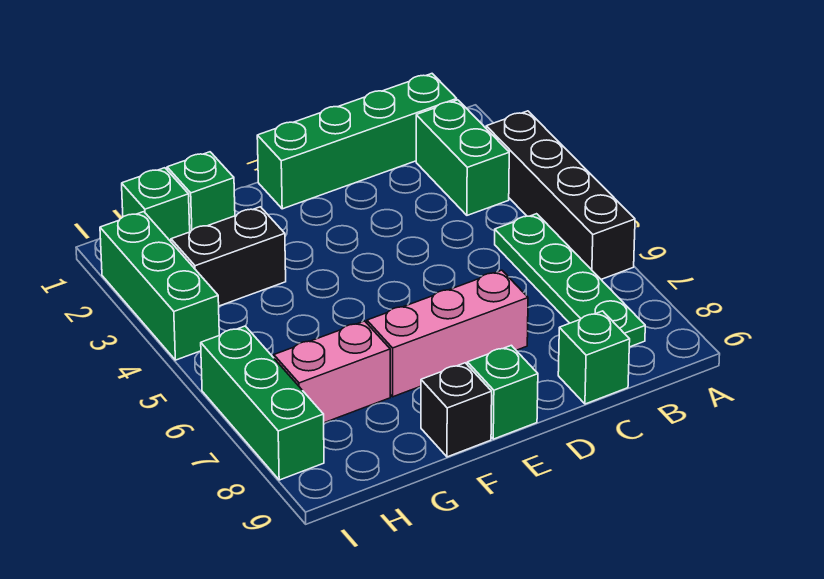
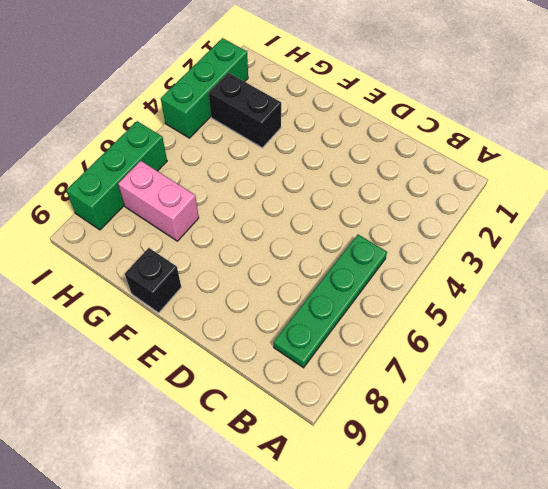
none -> black 1x4 brick [486,111,635,279]
none -> green 1x4 brick [257,74,457,209]
none -> green 1x2 brick [416,100,509,215]

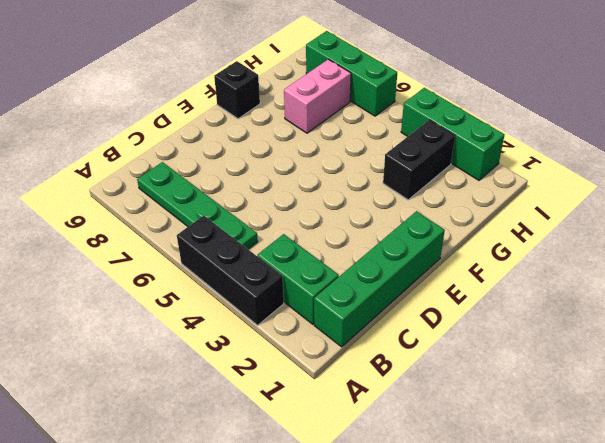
black 1x3 brick [177,215,284,325] -> black 1x4 brick [486,111,635,279]
none -> green 1x1 brick [558,311,630,404]
none -> pink 1x3 brick [367,270,528,397]
none -> green 1x1 brick [467,345,538,439]

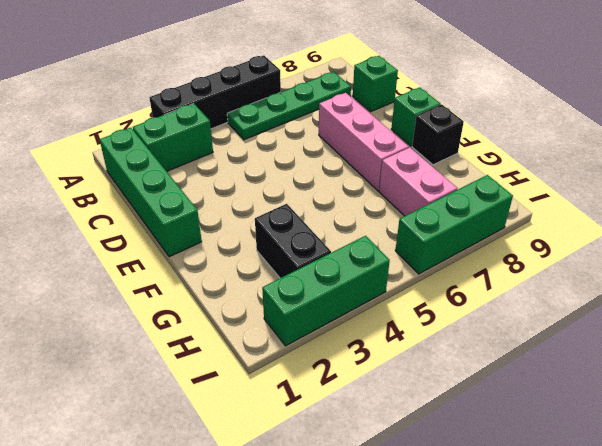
none -> green 1x1 brick [167,152,235,232]
none -> green 1x1 brick [122,168,190,241]

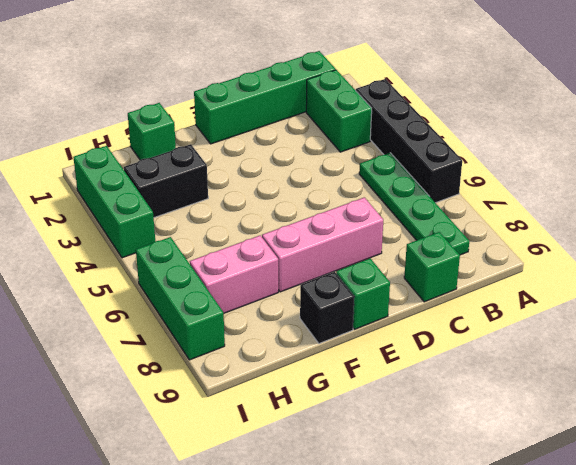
none -> green 1x1 brick [122,168,190,241]

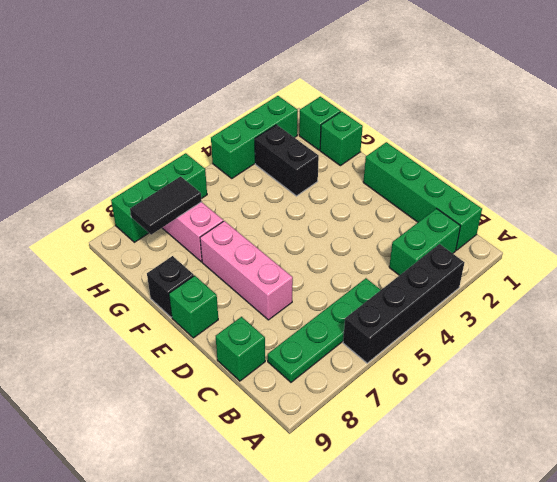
black 1x2 tile [130,176,202,235] -> none

